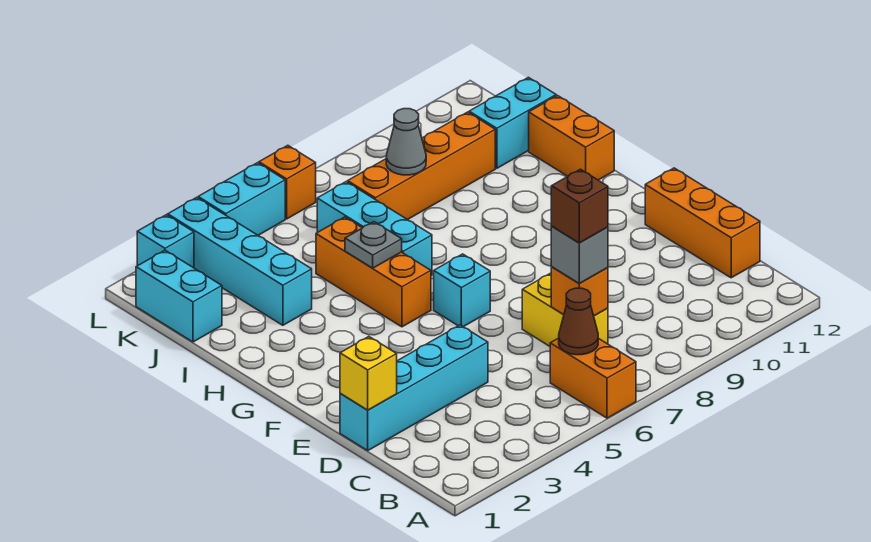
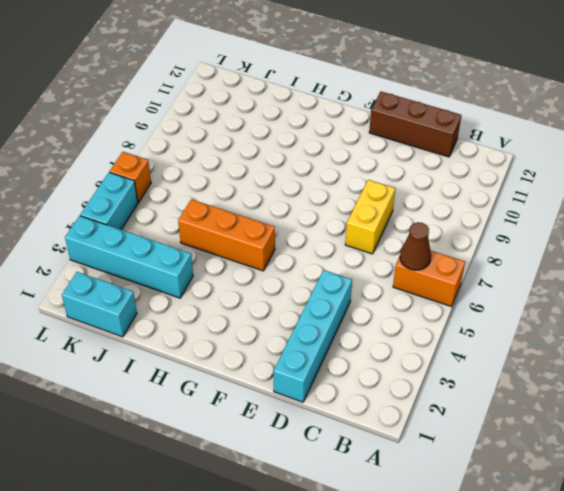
brown 1x3 brick [369,92,461,157] -> orange 1x3 brick [645,168,760,278]
yellow 1x2 brick [345,180,395,254] -> yellow 1x2 brick turned to [522,273,608,346]
none -> cyan 1x1 brick [434,254,490,327]
none -> cyan 1x3 brick [317,182,432,275]
none -> orange 1x2 brick [529,96,614,180]

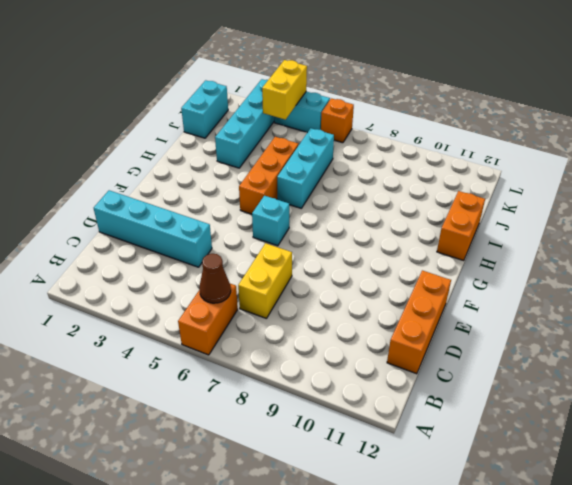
yellow 1x2 brick [262,60,307,120] -> none
none -> orange 1x4 brick [348,112,495,220]
none -> cyan 1x2 brick [469,77,556,168]
none -> cyan 1x1 brick [137,215,194,268]

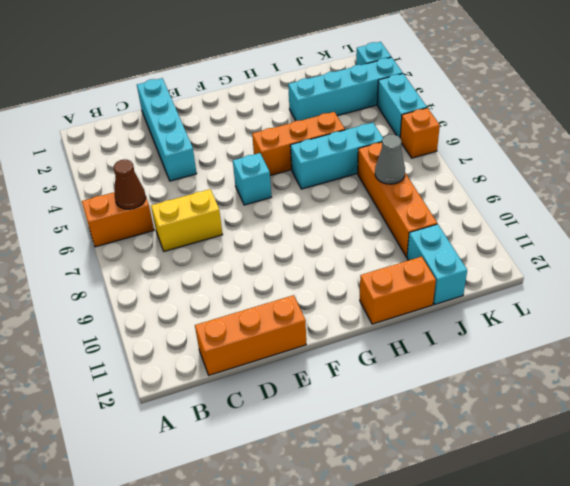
none -> cyan 1x2 brick [136,250,222,342]
none -> orange 1x1 brick [551,267,608,316]
none -> yellow 1x1 brick [340,337,397,410]

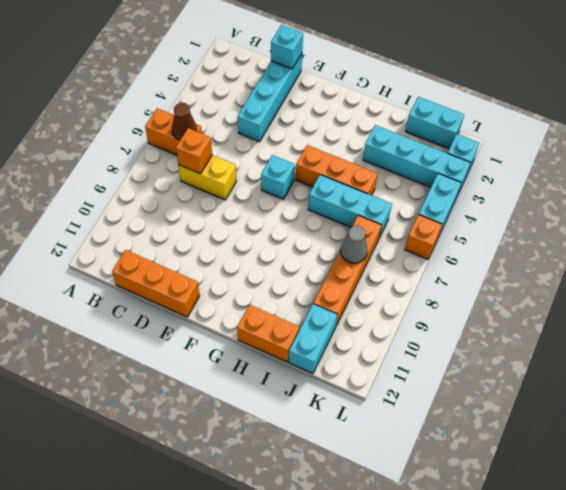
cyan 1x1 brick [271,25,303,69] -> yellow 1x1 brick [340,337,397,410]
none -> grey 1x1 plate [345,222,402,268]
none -> grey 1x1 brick [551,226,608,284]
none -> brown 1x1 brick [551,169,608,243]

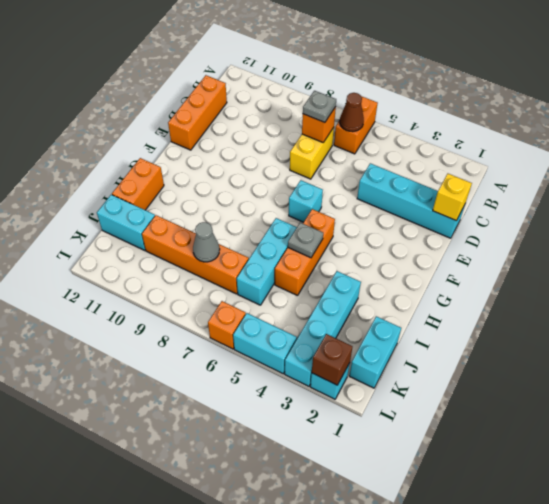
grey 1x1 plate [303,91,336,123] -> grey 1x1 brick [551,226,608,284]
brown 1x1 brick [312,334,353,385] -> brown 1x1 brick moved to [551,169,608,243]

